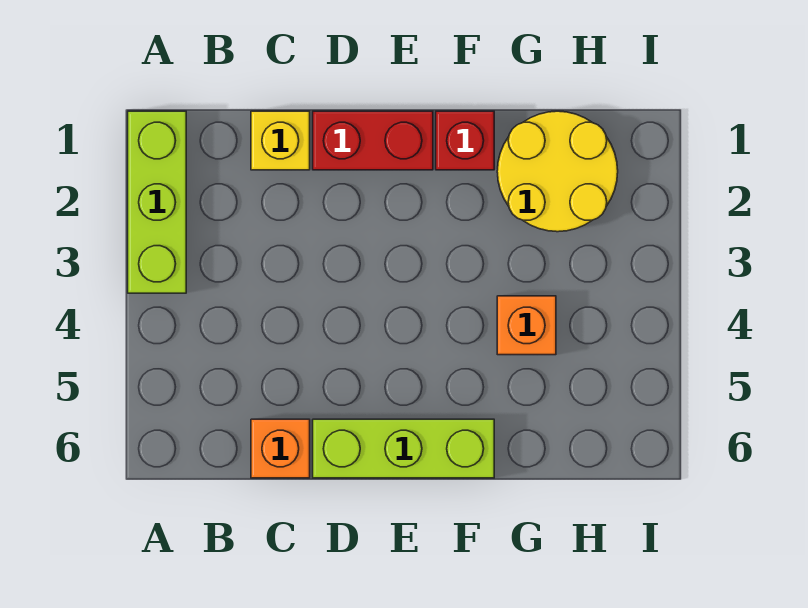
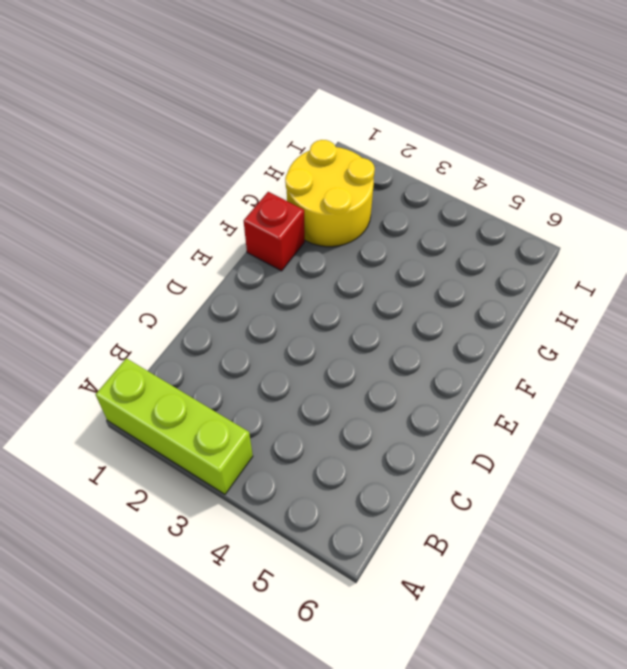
none -> yellow 1x1 brick [251,111,310,170]
none -> orange 1x1 brick [251,419,310,478]

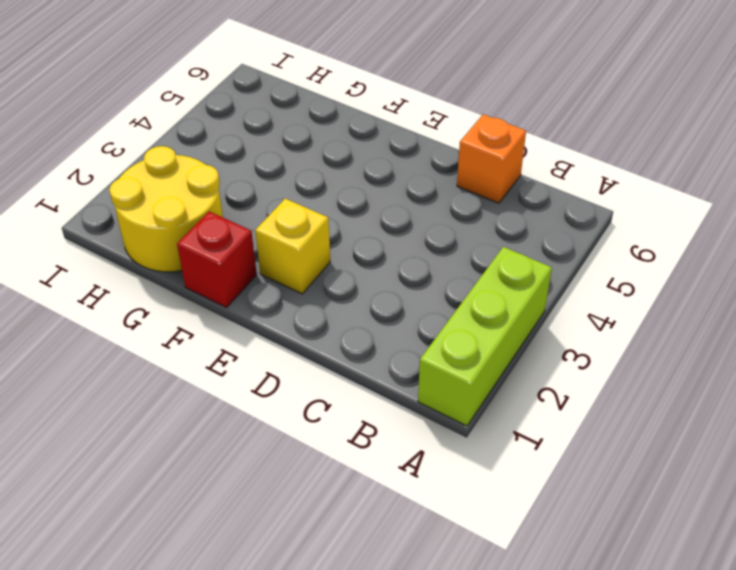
yellow 1x1 brick [255,199,330,294] -> yellow 1x1 brick moved to [251,111,310,170]
none -> red 1x2 brick [313,111,433,170]
none -> lime 1x3 brick [313,419,494,478]

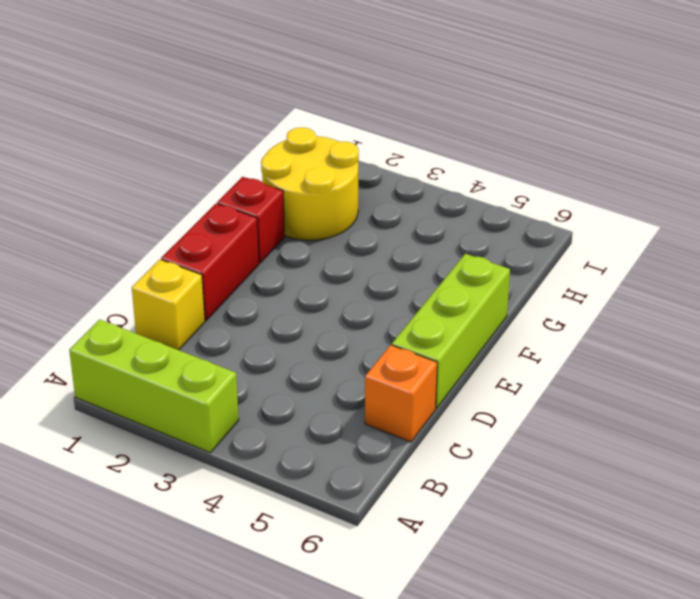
none -> orange 1x1 brick [497,296,556,355]

